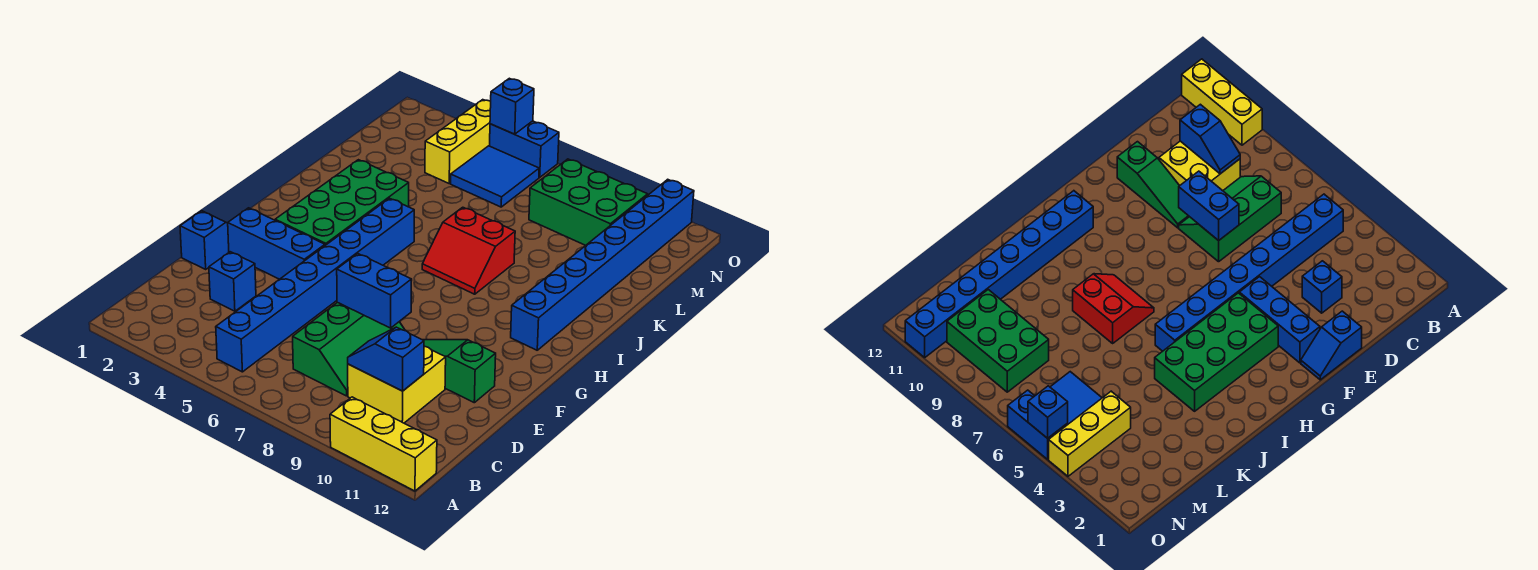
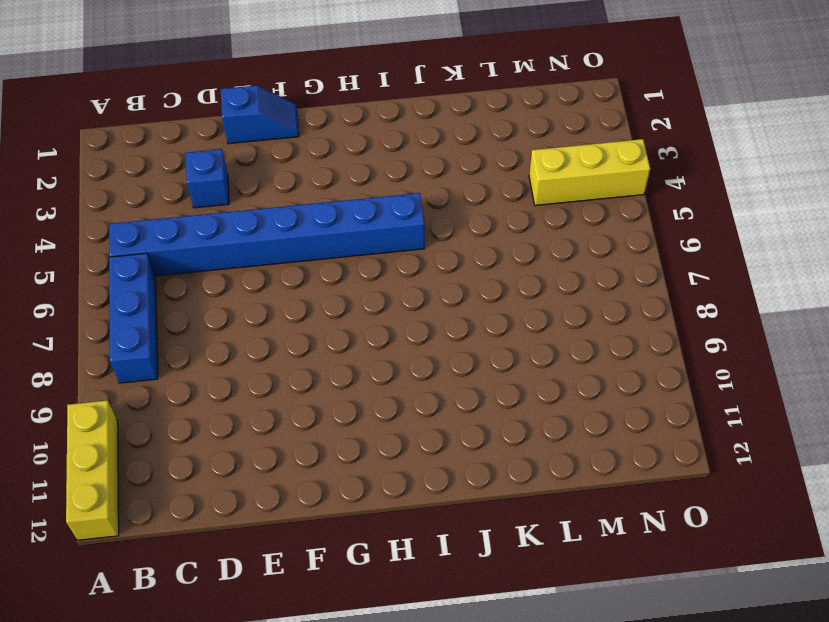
blue 1x3 brick [109,253,158,383] -> blue 1x3 brick moved to [228,208,325,279]
none -> green 2x3 slope [293,302,405,396]
none -> yellow 2x2 brick [348,346,446,423]
none -> green 1x3 slope [424,340,496,403]

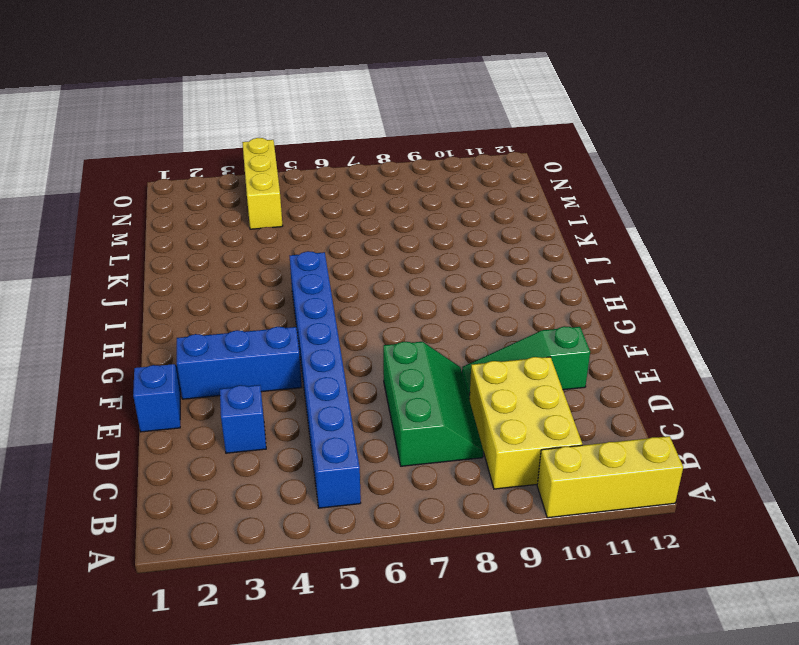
yellow 2x3 brick [469,357,582,489] -> yellow 2x2 brick [348,346,446,423]
none -> green 2x4 brick [275,160,409,245]
none -> blue 1x8 brick [511,179,694,350]
none -> red 2x2 slope [422,207,515,294]

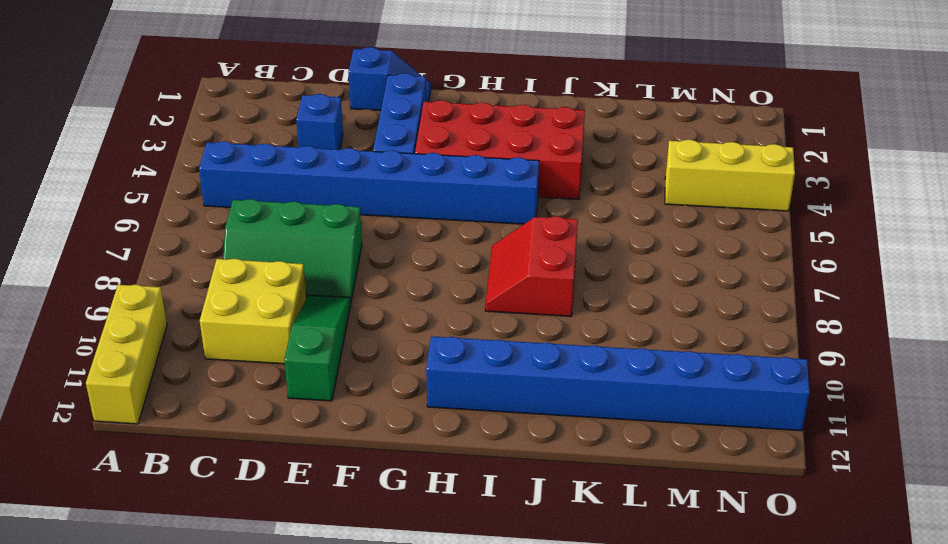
red 2x4 brick [415,100,585,199] -> green 2x4 brick [275,160,409,245]
none -> blue 2x2 tile [451,146,539,207]
none -> green 2x3 brick [529,159,648,245]
none -> blue 1x2 brick [490,121,559,177]

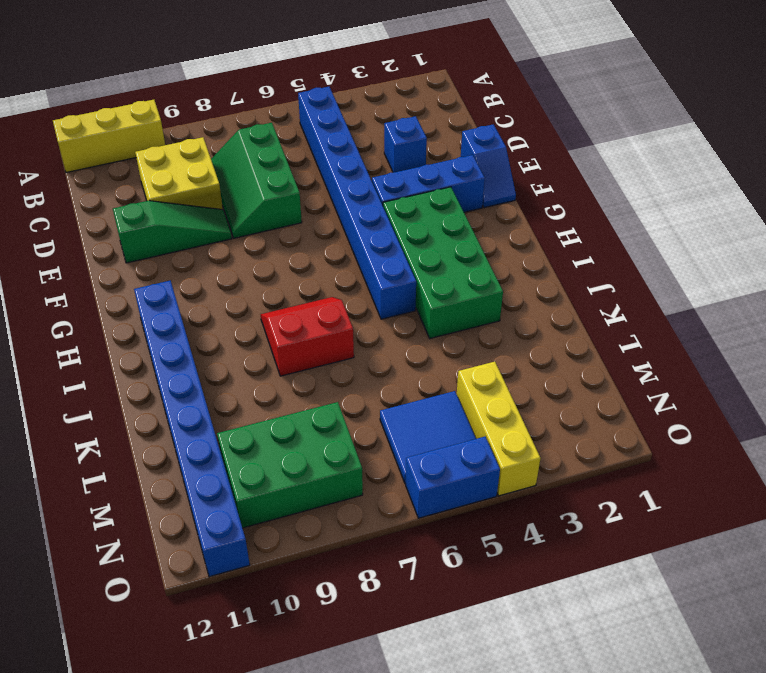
none -> blue 1x2 slope [348,327,424,391]
none -> blue 1x2 brick [337,254,412,328]
none -> blue 1x1 brick [490,78,534,134]

